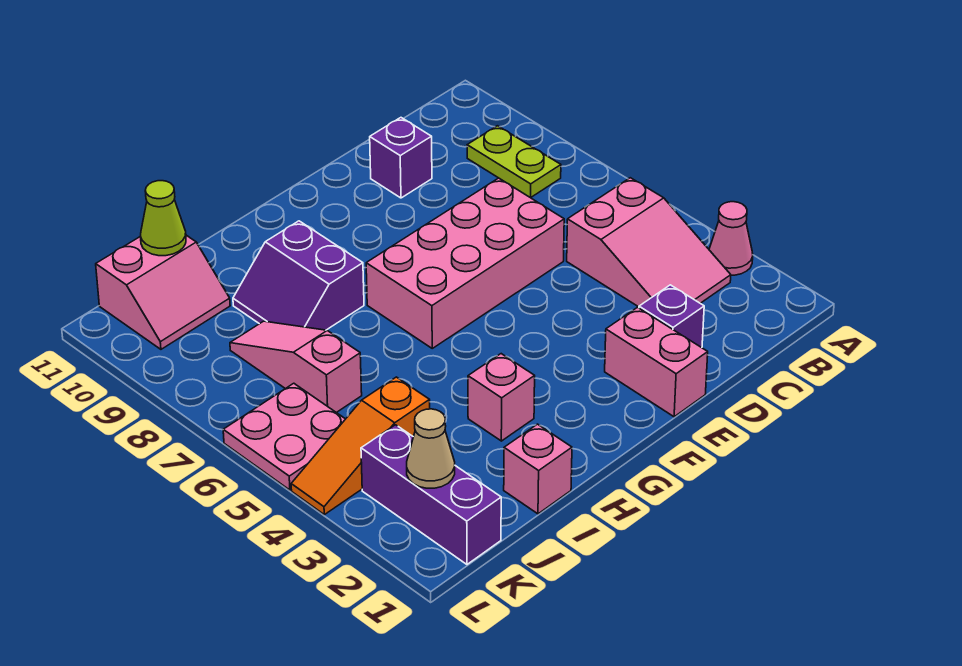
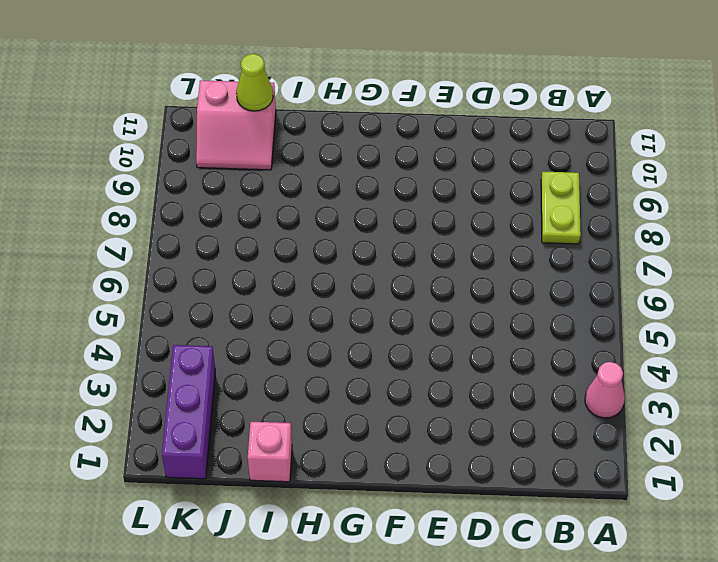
none -> pink 2x3 slope [567,178,731,307]
none -> purple 1x1 brick [639,285,704,348]
none -> pink 2x4 brick [366,178,564,348]

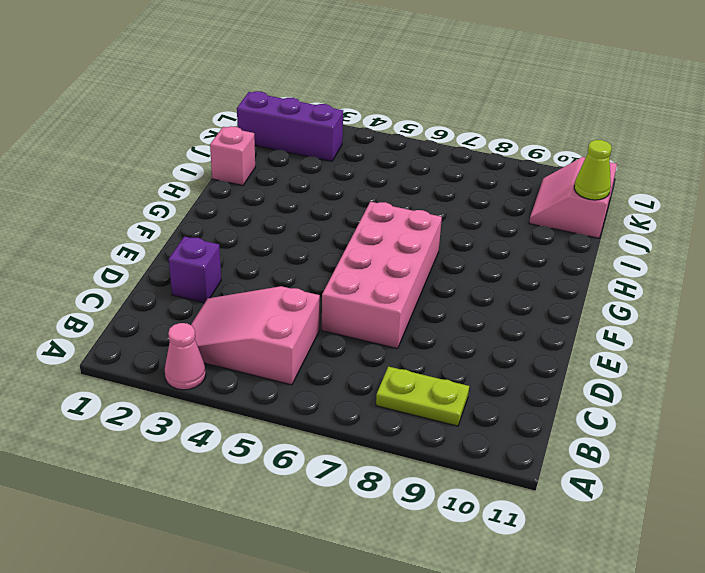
none -> purple 1x1 brick [370,118,432,198]
none -> pink 1x2 brick [605,307,708,417]
none -> pink 1x1 brick [468,354,535,441]

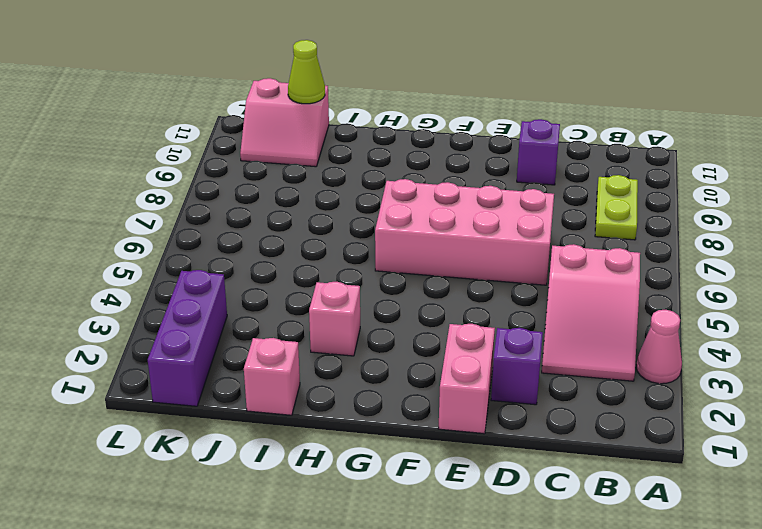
none -> purple 2x2 slope [233,221,364,330]
none -> orange 1x3 slope [291,377,430,515]
none -> pink 1x3 slope [230,321,362,413]

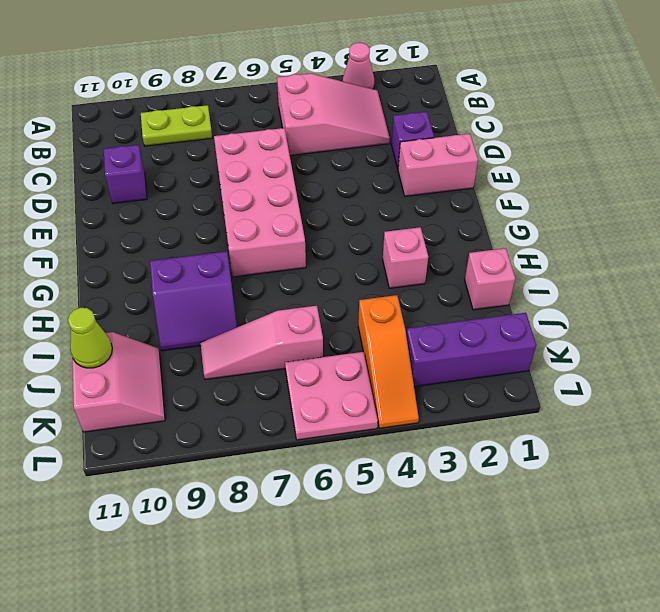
none -> tan 1x1 cone [407,409,455,488]

